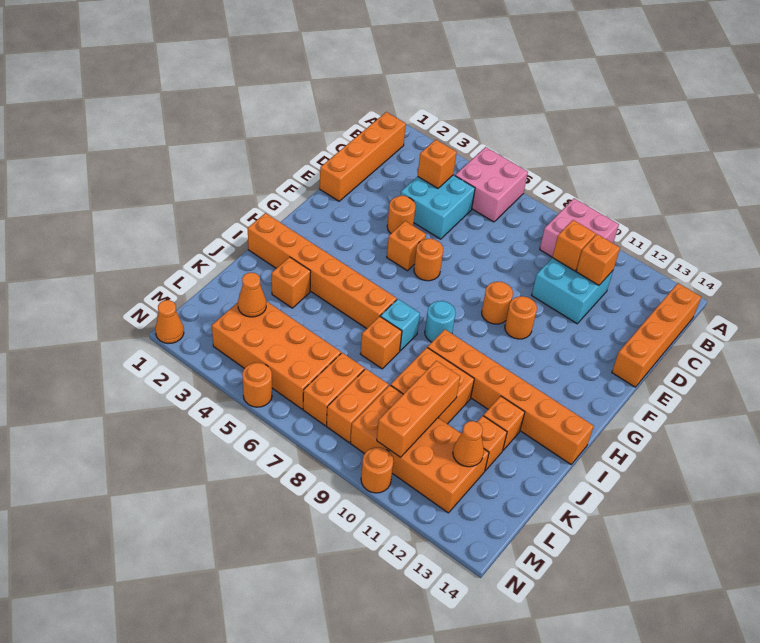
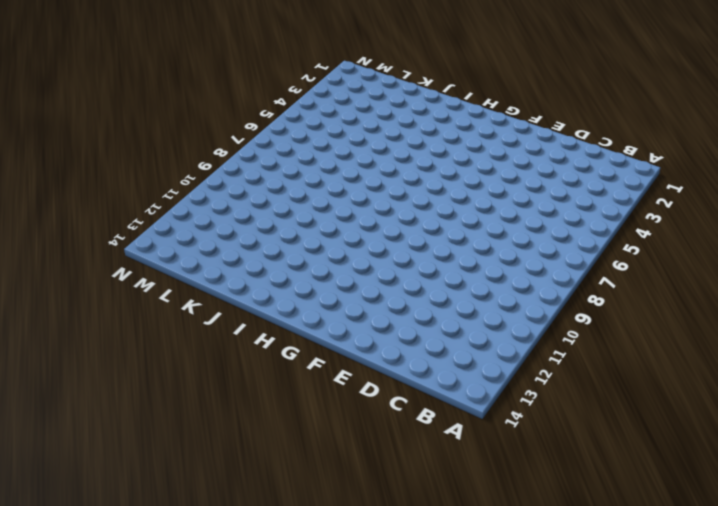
none -> pink 2x2 brick [455,147,528,222]
none -> pink 2x2 brick [540,198,619,257]
none -> orange 1x4 brick [320,112,406,201]
none -> orange 1x4 brick [612,283,701,387]

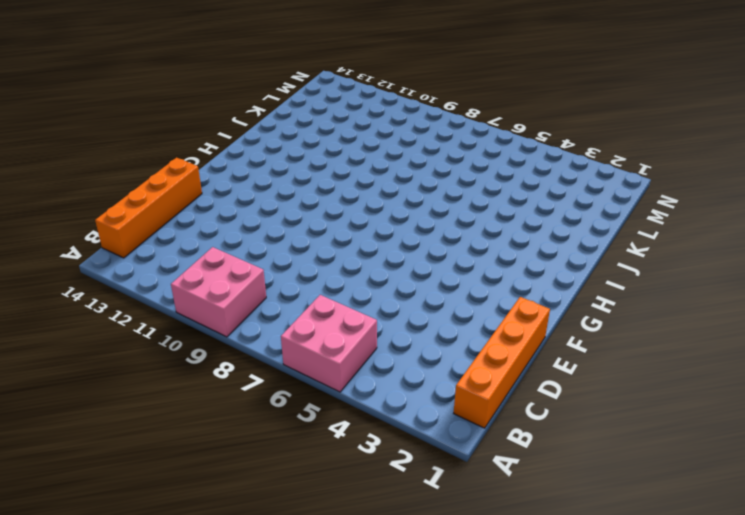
none -> cyan 2x2 brick [401,175,475,239]
none -> cyan 2x2 brick [532,258,613,324]
none -> orange 1x1 round brick [387,196,416,233]
none -> orange 1x1 brick [387,221,426,271]

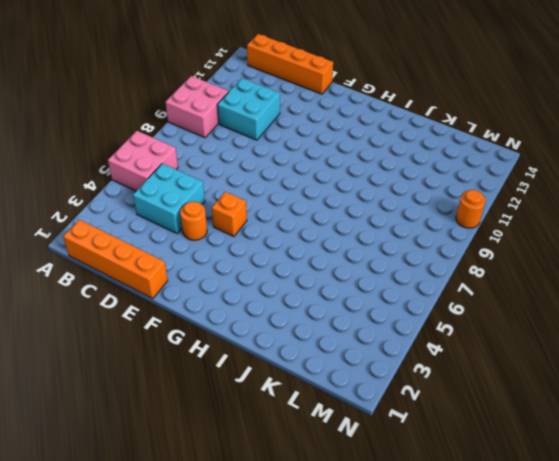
none -> orange 1x1 round brick [414,239,443,281]
none -> orange 1x1 round brick [482,282,513,324]
none -> orange 1x1 round brick [505,296,537,339]
none -> cyan 1x1 round brick [425,301,456,342]

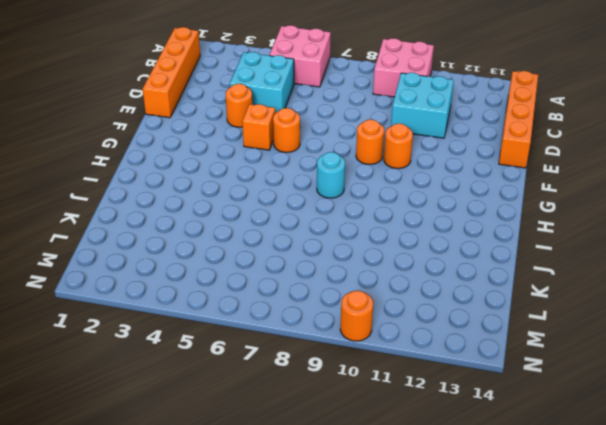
none -> orange 1x6 brick [248,213,397,329]
none -> cyan 1x1 brick [380,299,420,351]
none -> orange 1x6 brick [428,329,594,464]
none -> orange 1x1 brick [272,257,311,308]

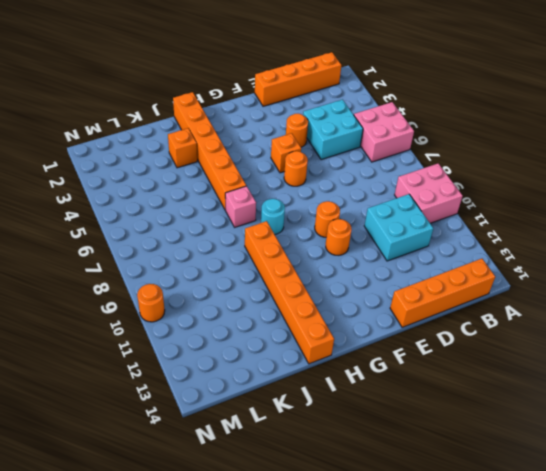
pink 1x1 brick [225,186,256,227] -> cyan 1x1 brick [380,299,420,351]
none -> orange 1x1 brick [360,316,402,369]
none -> orange 2x2 brick [391,348,474,424]
none -> orange 1x1 brick [484,396,525,450]
none -> orange 1x1 brick [477,416,507,471]

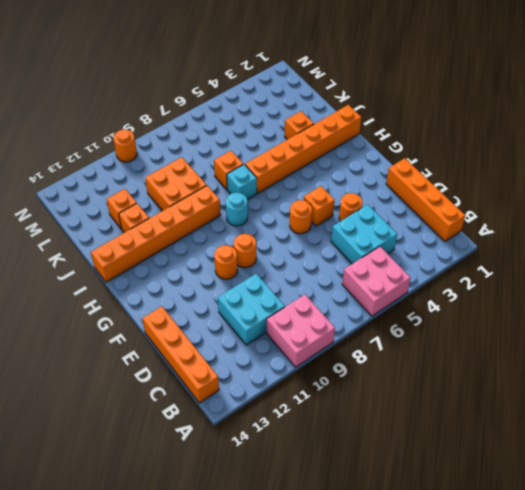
none -> orange 2x4 brick [212,301,341,409]
none -> orange 1x2 brick [303,353,365,426]
none -> orange 1x2 brick [327,369,389,442]
none -> orange 2x4 brick [350,385,489,513]

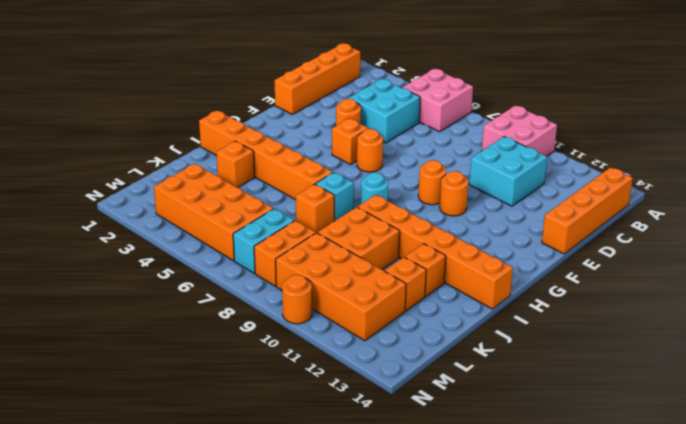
cyan 1x2 brick [233,209,294,273] -> orange 1x2 brick [303,353,365,426]
none -> orange 1x1 cone [155,300,184,344]
none -> orange 1x1 round brick [242,363,272,407]
none -> orange 1x1 brick [418,140,457,188]
none -> orange 1x1 brick [552,220,596,271]

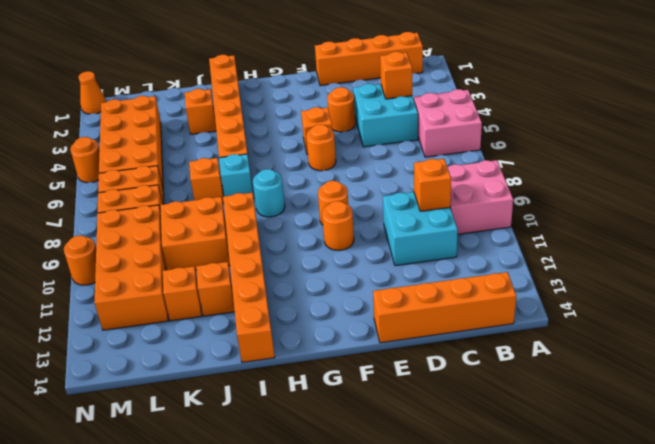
none -> orange 1x1 brick [576,234,620,285]
none -> orange 1x3 brick [377,361,460,457]
none -> orange 1x1 cone [238,273,266,317]
none -> orange 1x1 cone [453,421,484,467]

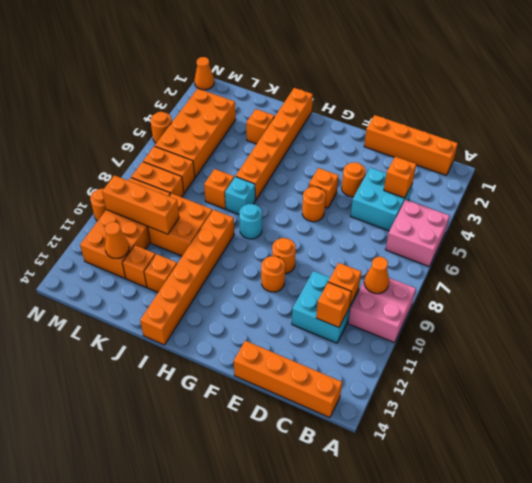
orange 1x1 cone [364,257,389,294] -> orange 1x1 cone moved to [238,273,266,317]

